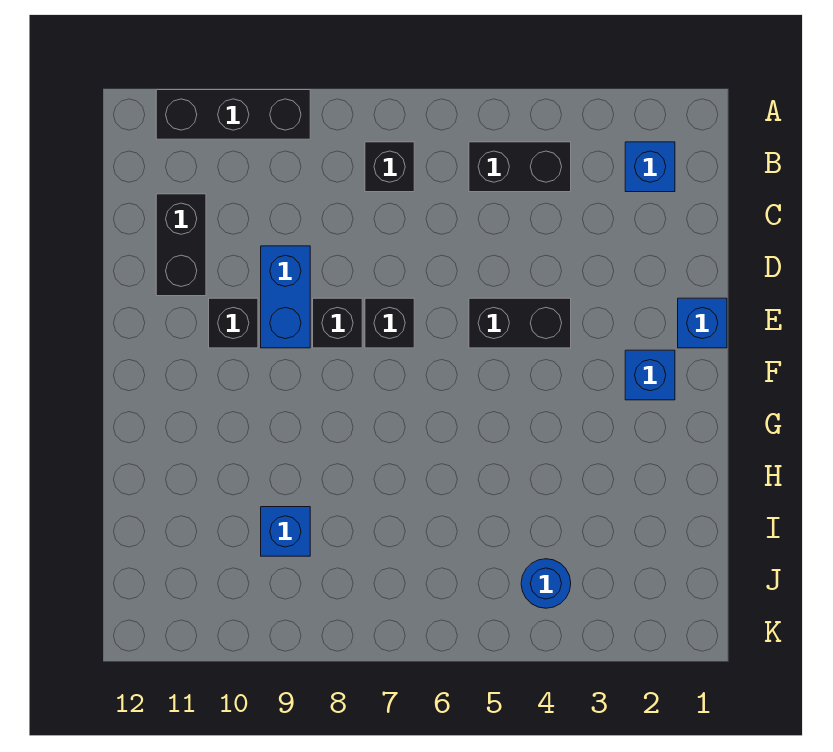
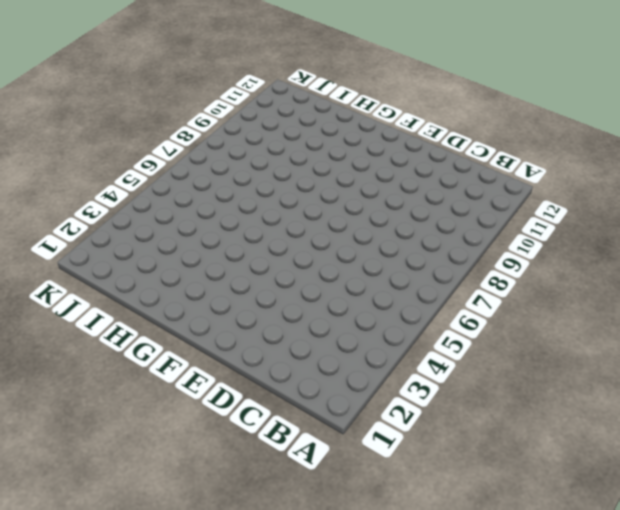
none -> black 1x3 brick [156,90,310,139]
none -> blue 1x1 brick [625,142,675,192]
none -> black 1x2 brick [469,142,571,192]

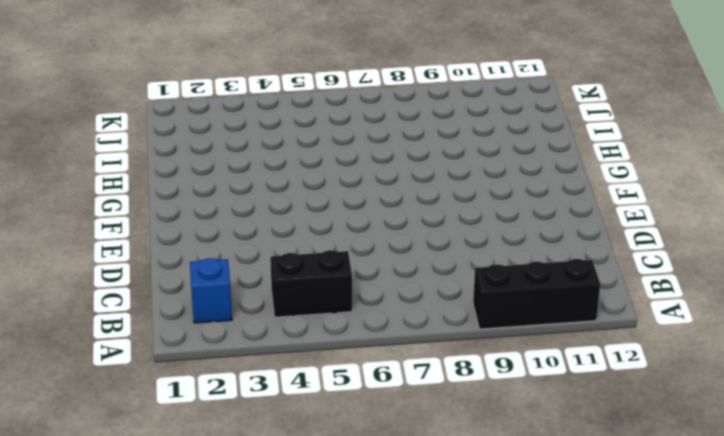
none -> black 1x1 brick [365,142,414,192]
none -> black 1x2 brick [156,194,206,296]
none -> blue 1x2 brick [261,246,310,348]

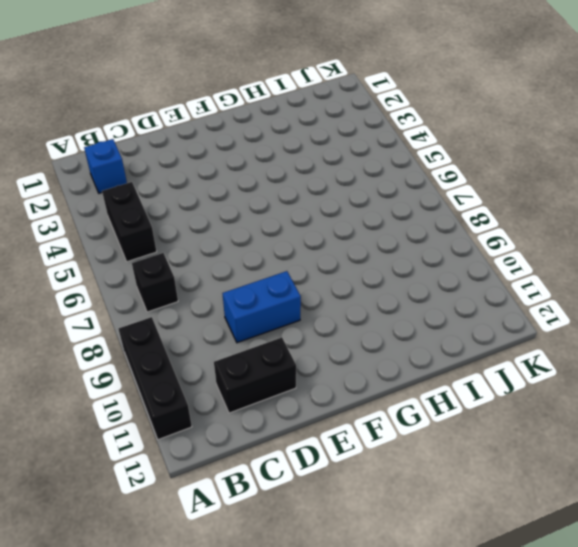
none -> blue 1x1 brick [678,298,727,348]
none -> black 1x2 brick [469,298,571,348]
none -> black 1x1 brick [365,298,414,348]

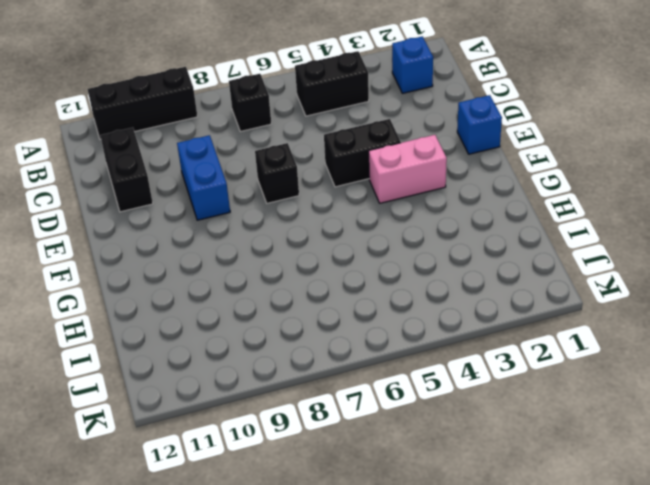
pink 1x2 brick [369,135,447,203] -> none
none -> black 1x1 brick [313,298,362,348]
none -> black 1x1 brick [209,298,258,348]
none -> blue 1x1 brick [625,350,675,400]

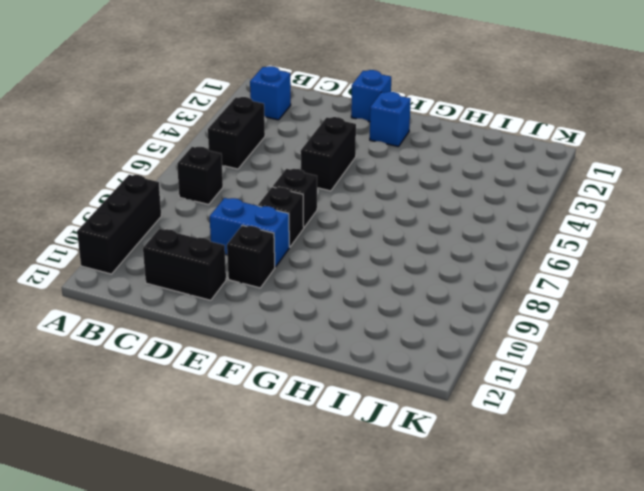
none -> blue 1x1 brick [261,507,310,556]
none -> blue 1x1 round brick [521,559,571,608]

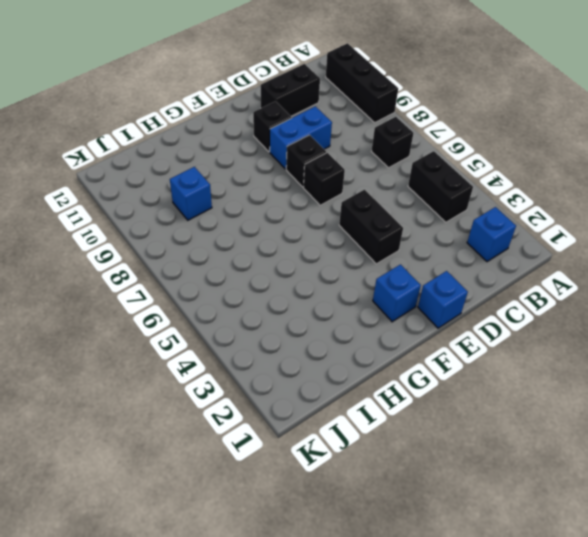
none -> blue 1x1 round brick [521,559,571,608]

